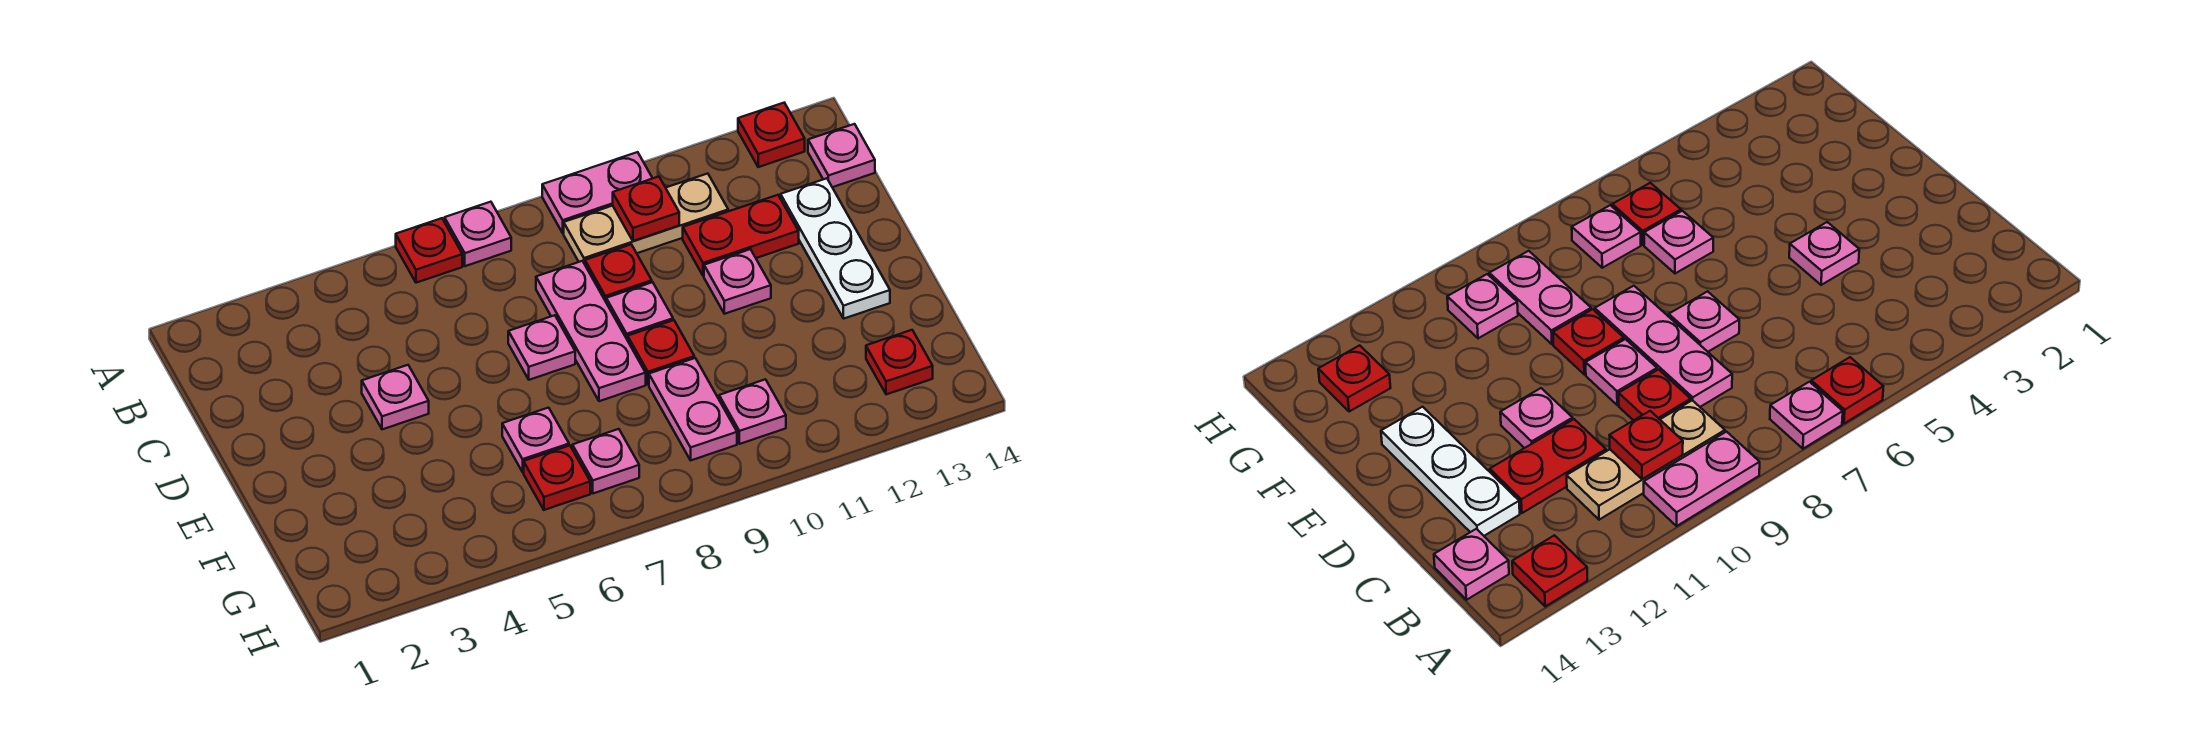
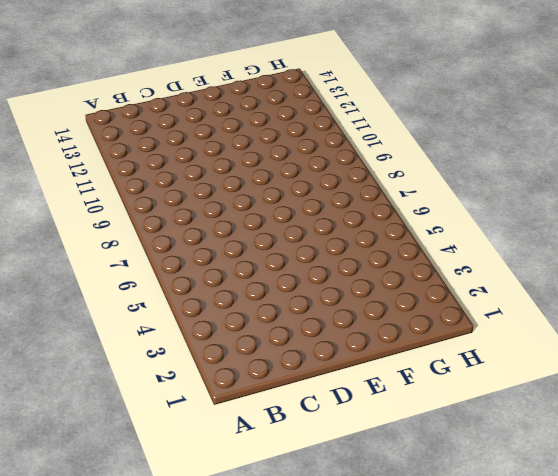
none -> red 1x1 plate [396,218,462,283]
none -> pink 1x1 plate [445,202,511,266]
none -> pink 1x2 plate [542,152,653,233]

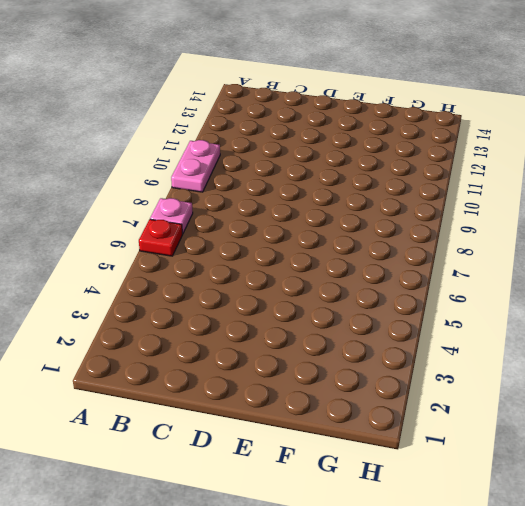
none -> red 1x1 plate [738,103,805,167]
none -> tan 1x3 plate [564,174,728,264]
none -> pink 1x1 plate [808,124,875,187]

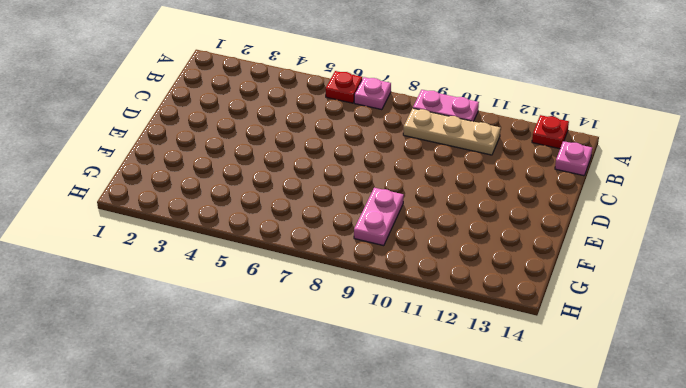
none -> pink 1x3 plate [536,261,646,401]
none -> red 1x1 plate [585,244,652,301]
none -> red 1x2 plate [683,195,799,276]

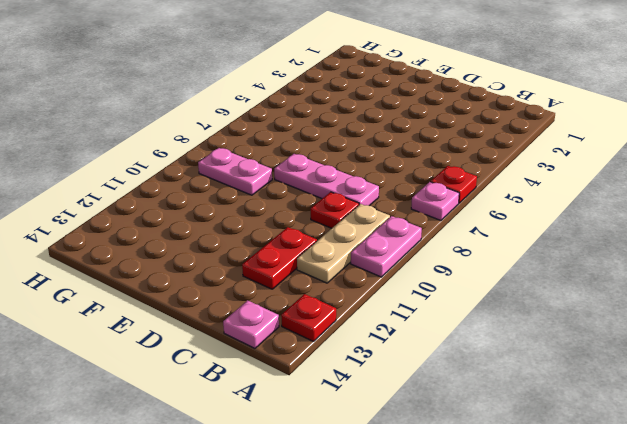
none -> white 1x3 plate [781,178,890,319]
none -> pink 1x1 plate [362,365,429,429]
none -> pink 1x1 plate [508,315,575,380]

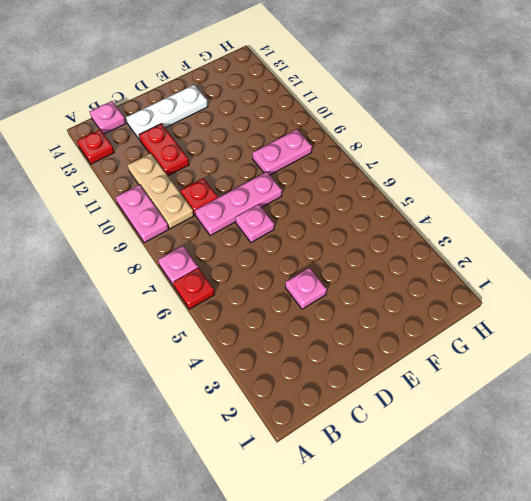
none -> pink 1x1 plate [606,282,673,340]
none -> pink 1x1 plate [704,249,771,314]
none -> red 1x1 plate [628,320,694,385]

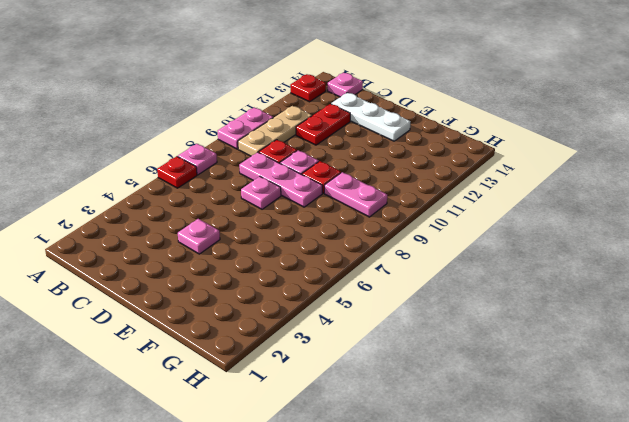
none -> pink 1x1 plate [704,249,771,314]
none -> pink 1x1 plate [502,408,569,472]
none -> red 1x1 plate [524,446,590,510]

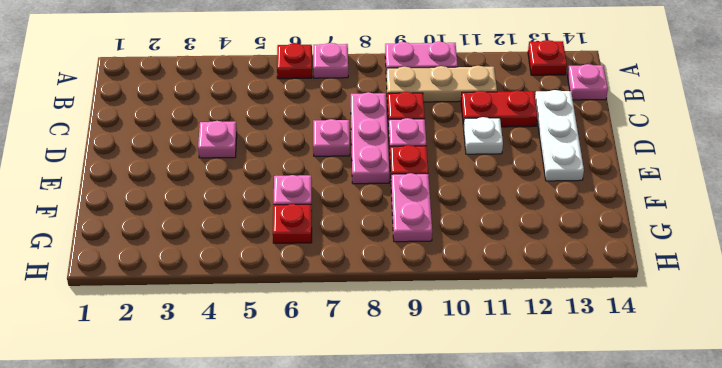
white 1x1 plate [463,117,503,154] -> pink 1x1 plate [704,249,771,314]
none -> pink 1x1 plate [572,429,639,493]
none -> pink 1x1 plate [719,379,786,444]
none -> red 1x1 plate [866,330,933,394]

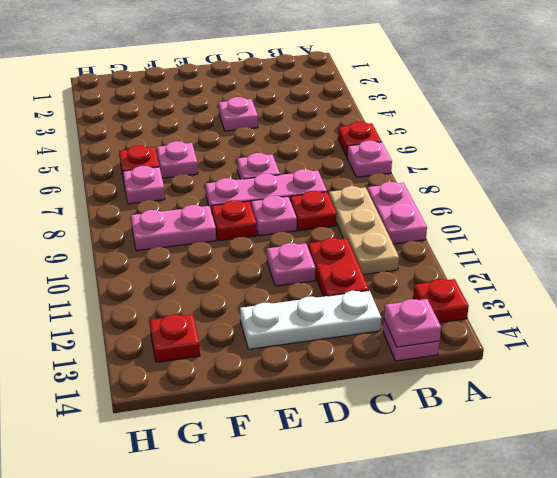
pink 1x1 plate [384,299,441,347] -> pink 1x1 plate moved to [719,379,786,444]
none -> red 1x1 plate [613,177,679,241]

